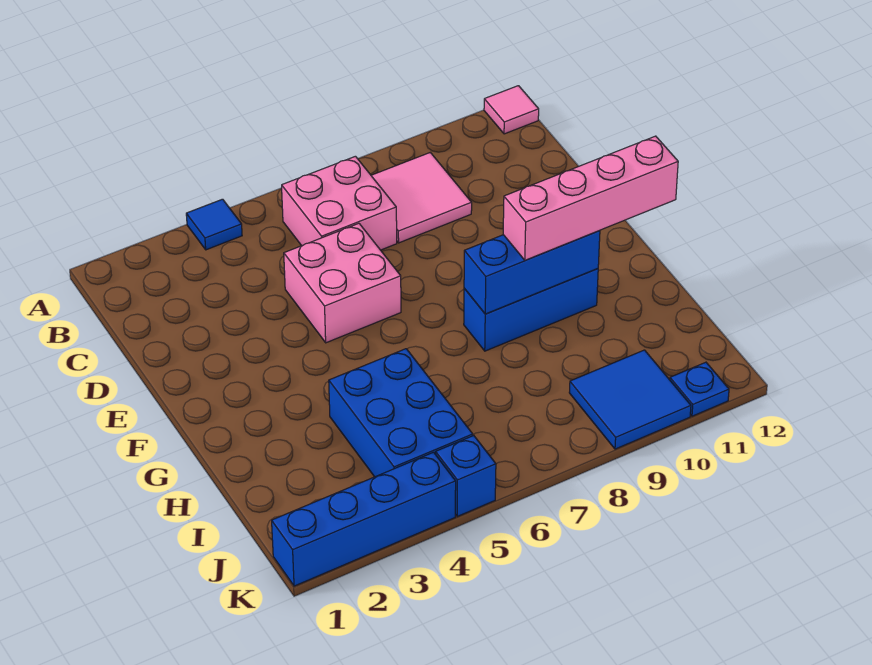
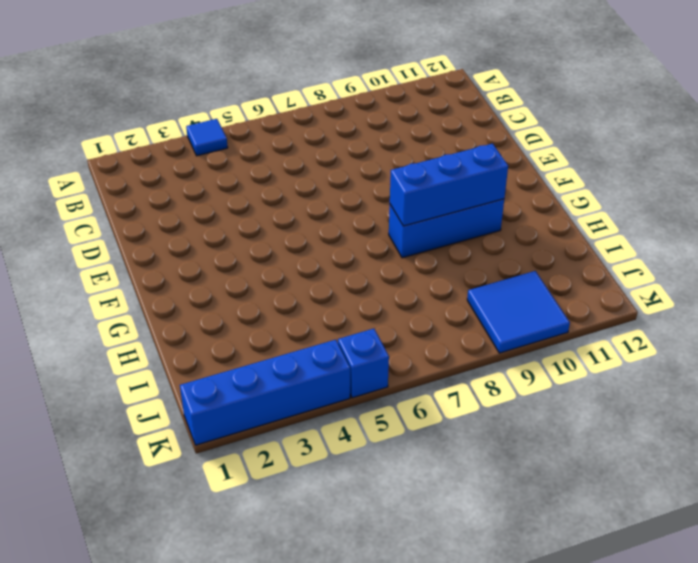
none -> pink 1x1 tile [484,86,539,134]
none -> pink 2x2 brick [282,156,397,250]
none -> pink 2x2 tile [371,153,472,243]

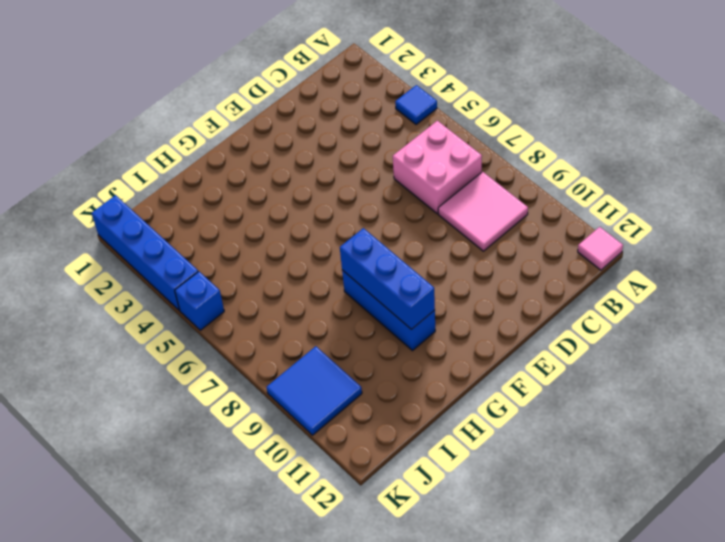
none -> pink 2x2 brick [284,223,401,343]
none -> blue 2x3 brick [329,349,473,477]
none -> blue 1x1 plate [670,362,729,416]

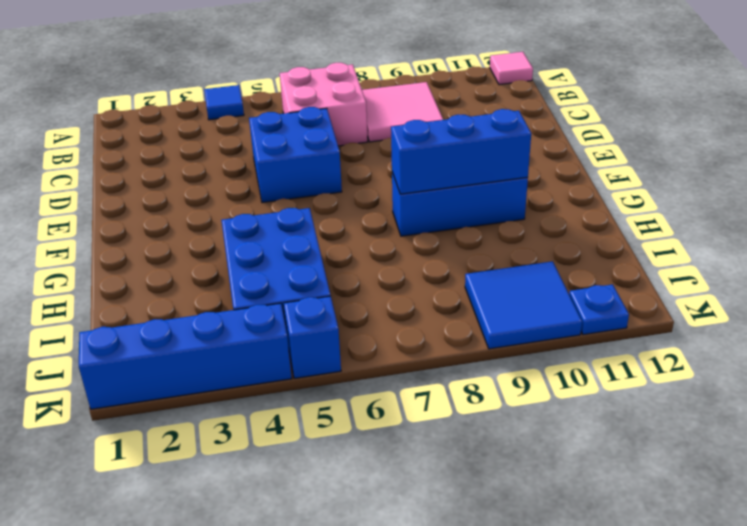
blue 2x2 brick [249,107,342,203] -> pink 2x2 brick [284,223,401,343]
none -> pink 1x4 brick [503,136,678,260]

